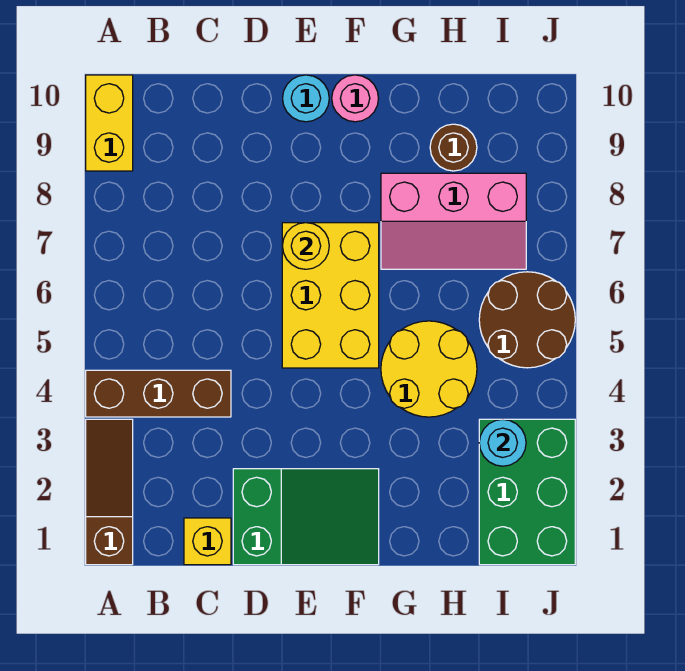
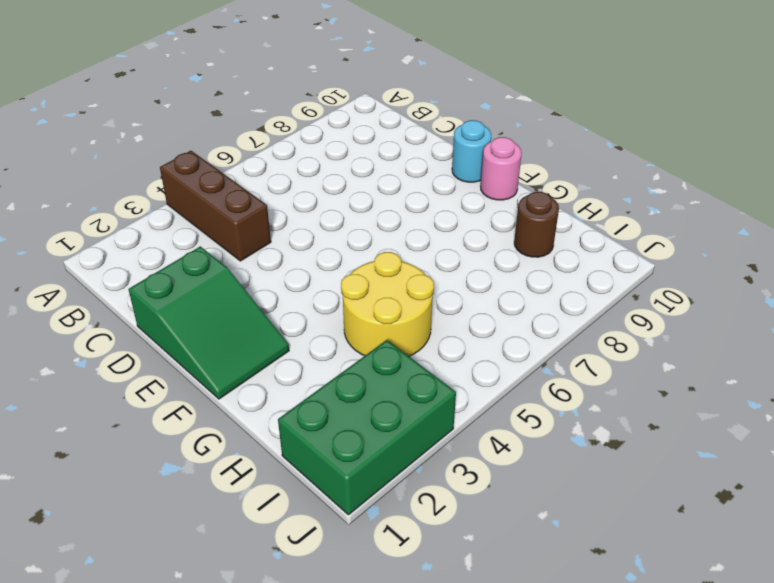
none -> brown 1x3 slope [86,419,133,565]
none -> yellow 1x2 brick [86,75,133,171]
none -> yellow 1x1 brick [184,518,231,565]

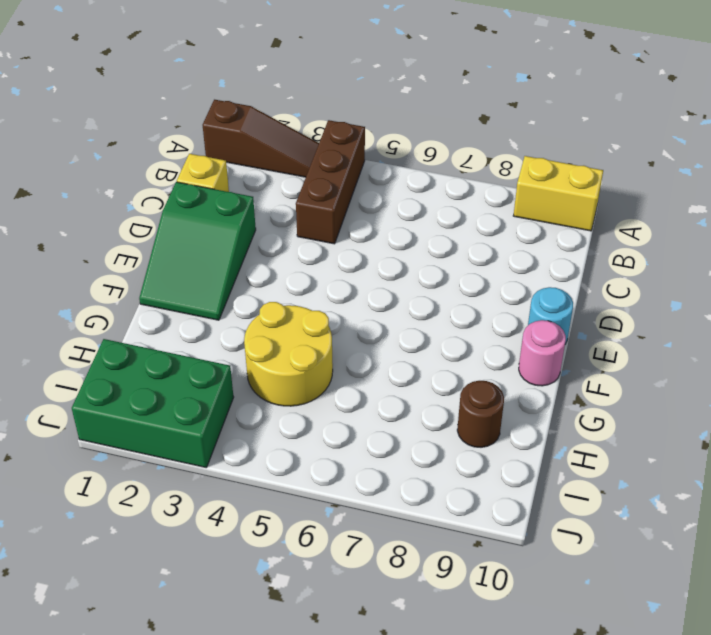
none -> yellow 2x3 brick [282,223,379,368]
none -> pink 2x3 slope [381,173,526,269]
none -> brown 2x2 round brick [479,272,575,368]

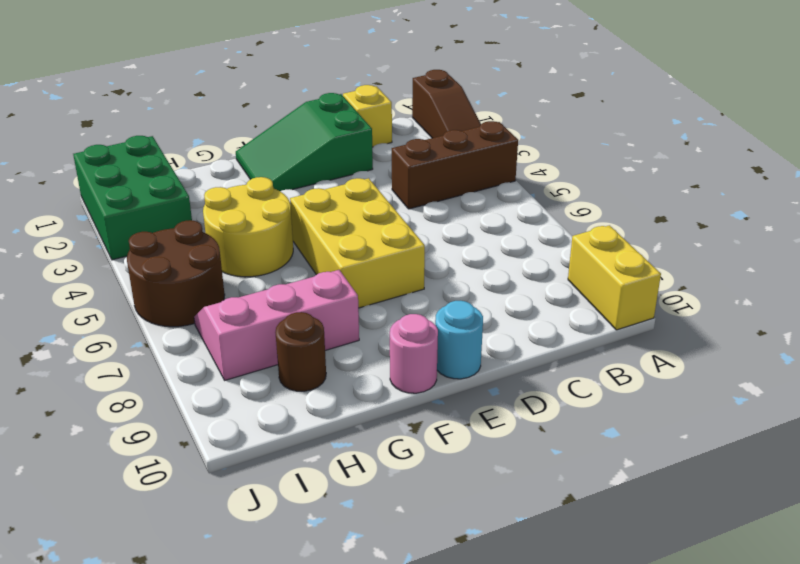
none -> yellow 1x1 round brick [283,223,329,269]
none -> cyan 1x1 round brick [479,419,526,466]

